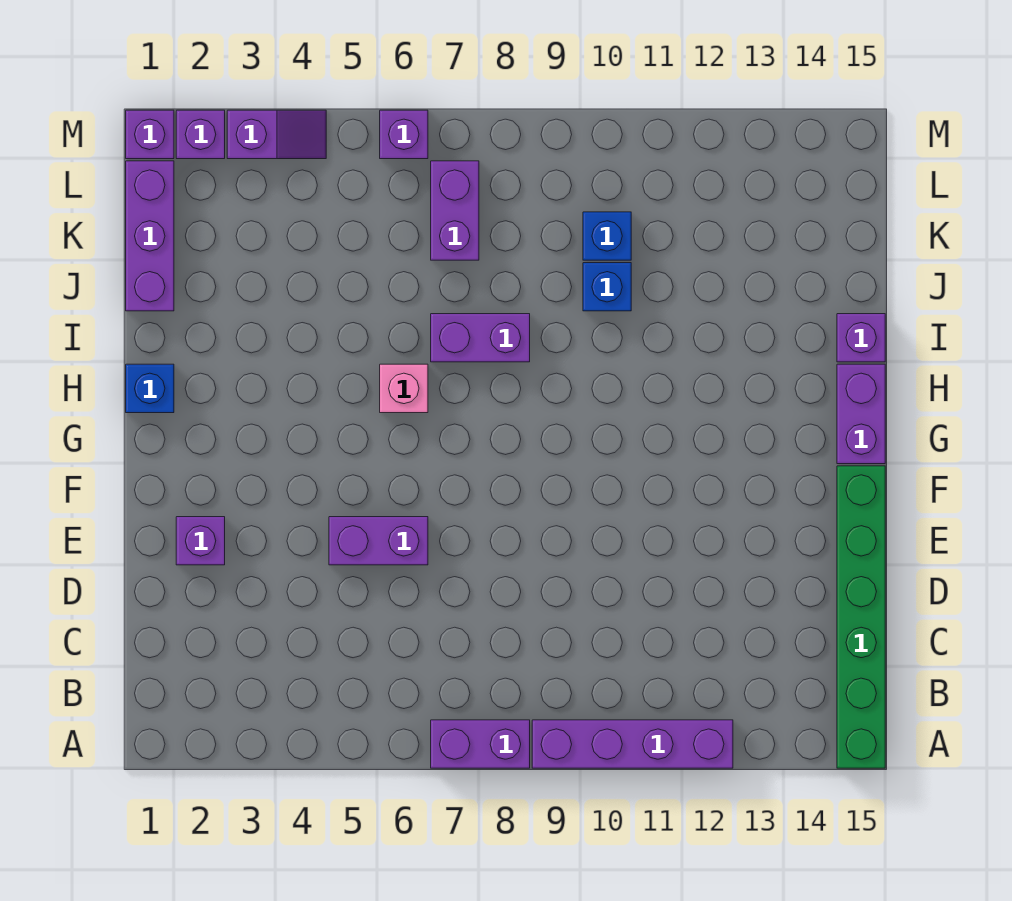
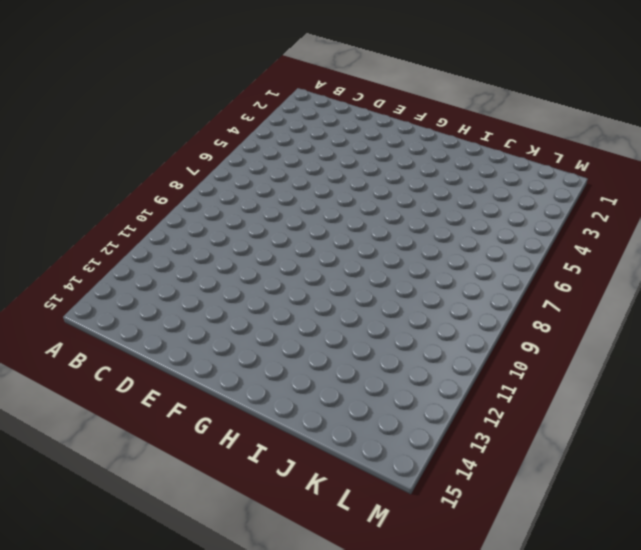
none -> purple 1x2 brick [431,720,530,768]
none -> purple 1x4 brick [532,720,733,768]
none -> green 1x6 brick [837,466,885,768]

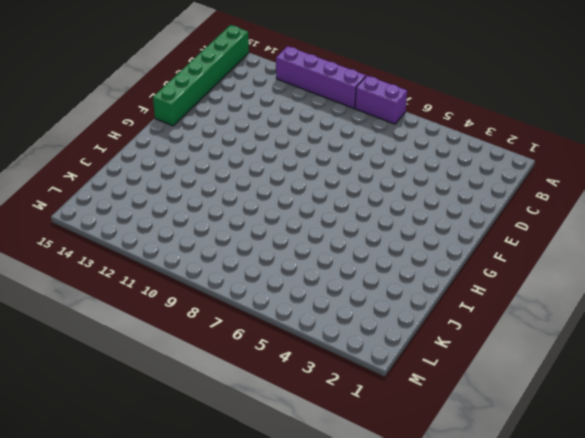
none -> purple 1x1 brick [176,517,225,565]
none -> purple 1x2 brick [329,517,428,565]
none -> purple 1x2 brick [837,364,885,464]

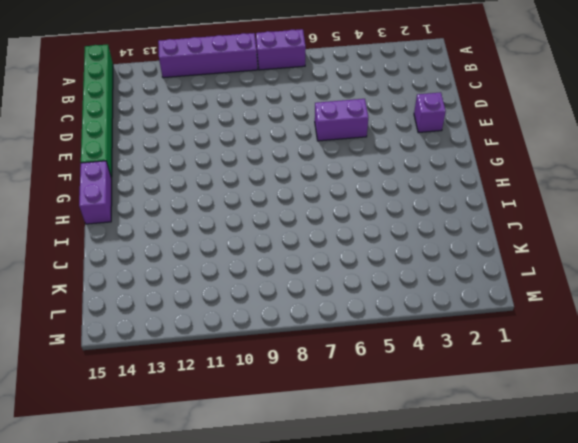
none -> blue 1x1 brick [126,364,174,413]
none -> pink 1x1 brick [380,364,428,413]
none -> purple 1x2 brick [431,314,530,362]

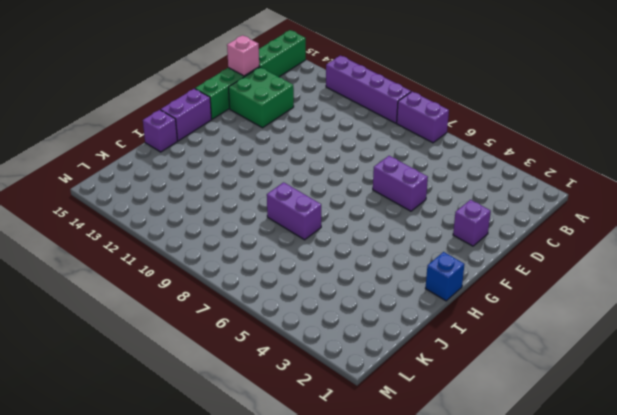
green 2x2 brick [229,67,294,128] -> none
pink 1x1 brick [227,35,259,76] -> pink 1x1 brick moved to [380,364,428,413]
none -> purple 1x3 brick [126,161,174,311]
none -> blue 1x1 brick [583,263,631,311]
none -> purple 1x2 brick [431,161,479,260]

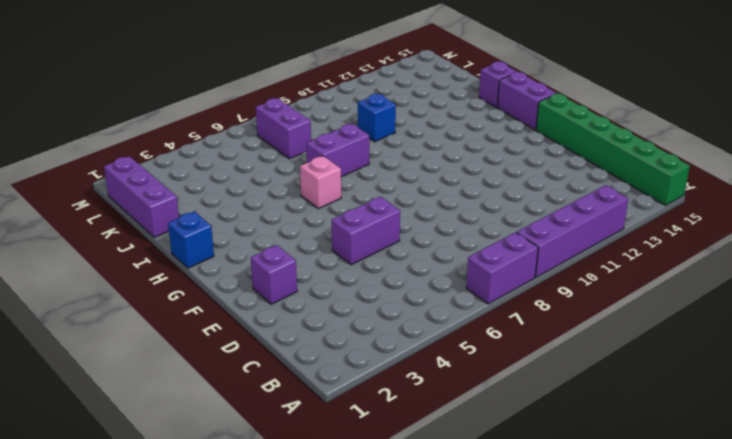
none -> blue 1x1 brick [583,212,631,260]
none -> purple 1x1 brick [126,110,174,159]
none -> purple 1x1 brick [176,110,225,159]

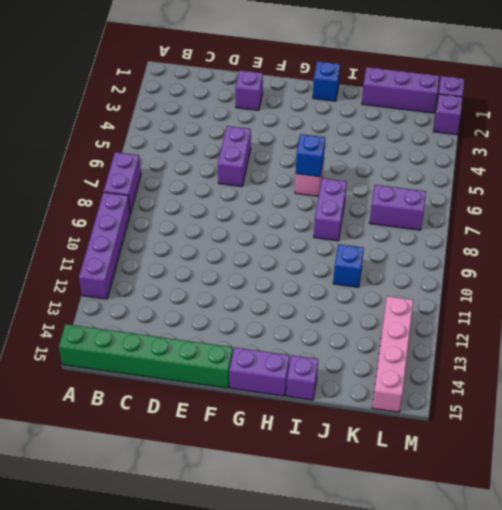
blue 1x1 brick [296,134,325,177] -> blue 1x1 brick moved to [583,212,631,260]
pink 1x4 brick [372,296,413,412] -> none
none -> purple 1x2 slope [227,110,326,159]
none -> purple 1x1 brick [380,110,428,159]

